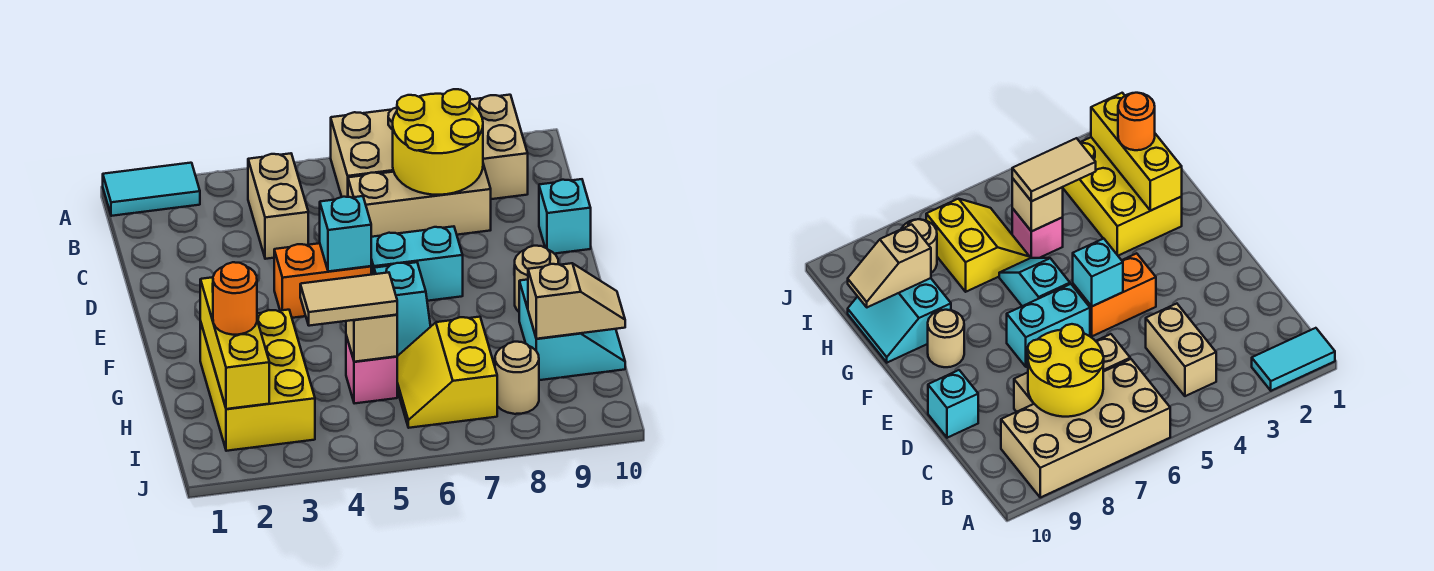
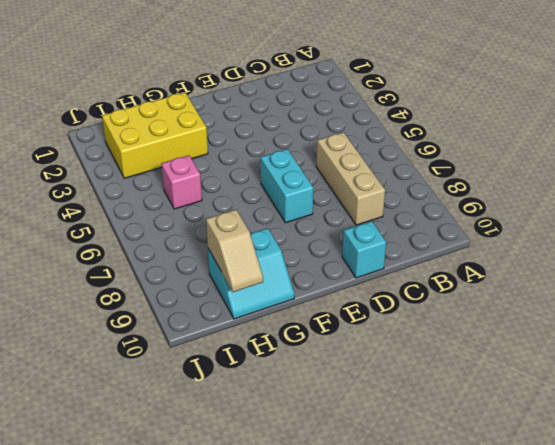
none -> cyan 1x2 tile [103,163,200,216]
none -> tan 2x4 brick [331,95,528,199]
none -> tan 1x2 brick [248,153,308,259]

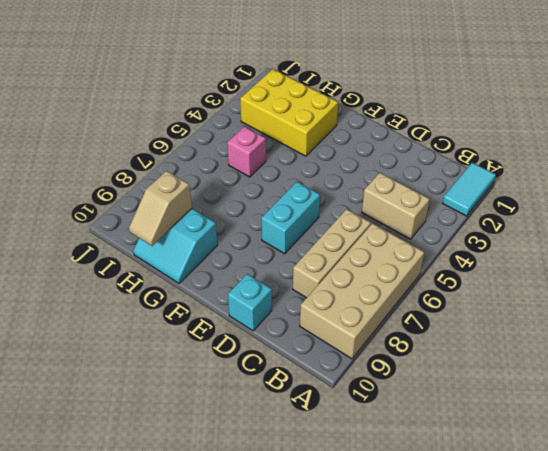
none -> orange 1x2 brick [274,243,371,318]
none -> cyan 1x2 slope [374,262,431,356]
none -> tan 1x1 round brick [515,246,558,312]

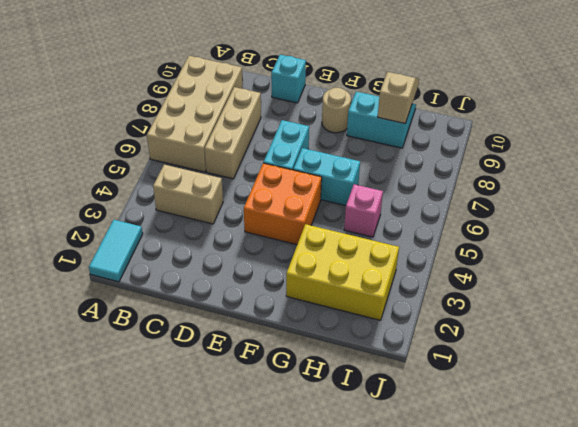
orange 2x2 brick [244,163,322,245] -> orange 1x2 brick [274,243,371,318]
cyan 1x2 brick [293,148,360,206] -> cyan 1x2 slope [374,262,431,356]
none -> yellow 2x2 slope [397,317,497,428]
none -> tan 1x1 round brick [495,342,539,414]
none -> yellow 2x2 round brick [393,89,483,195]

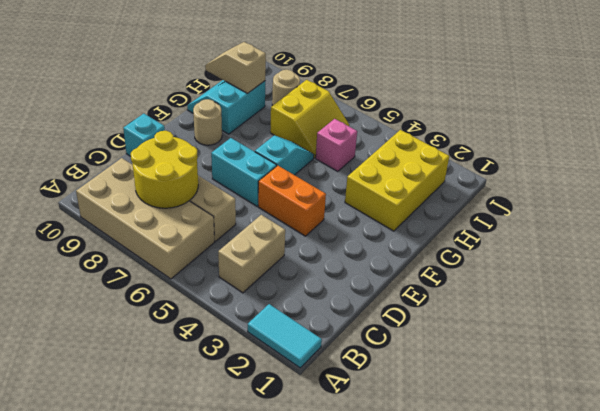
none -> cyan 1x1 brick [320,196,371,271]
none -> yellow 1x3 brick [200,277,269,409]
none -> tan 1x1 brick [346,315,397,362]

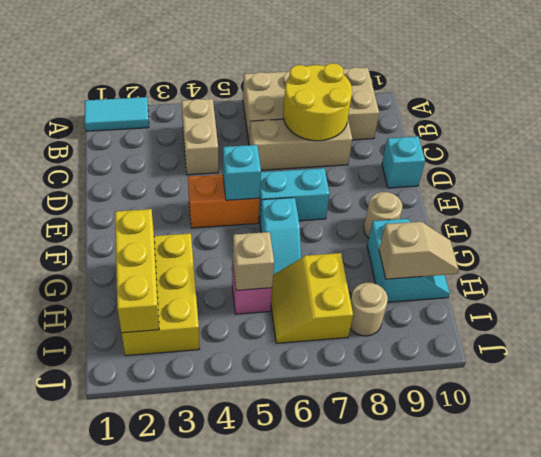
none -> orange 1x1 round brick [213,262,257,335]
none -> tan 1x2 tile [300,272,397,326]

